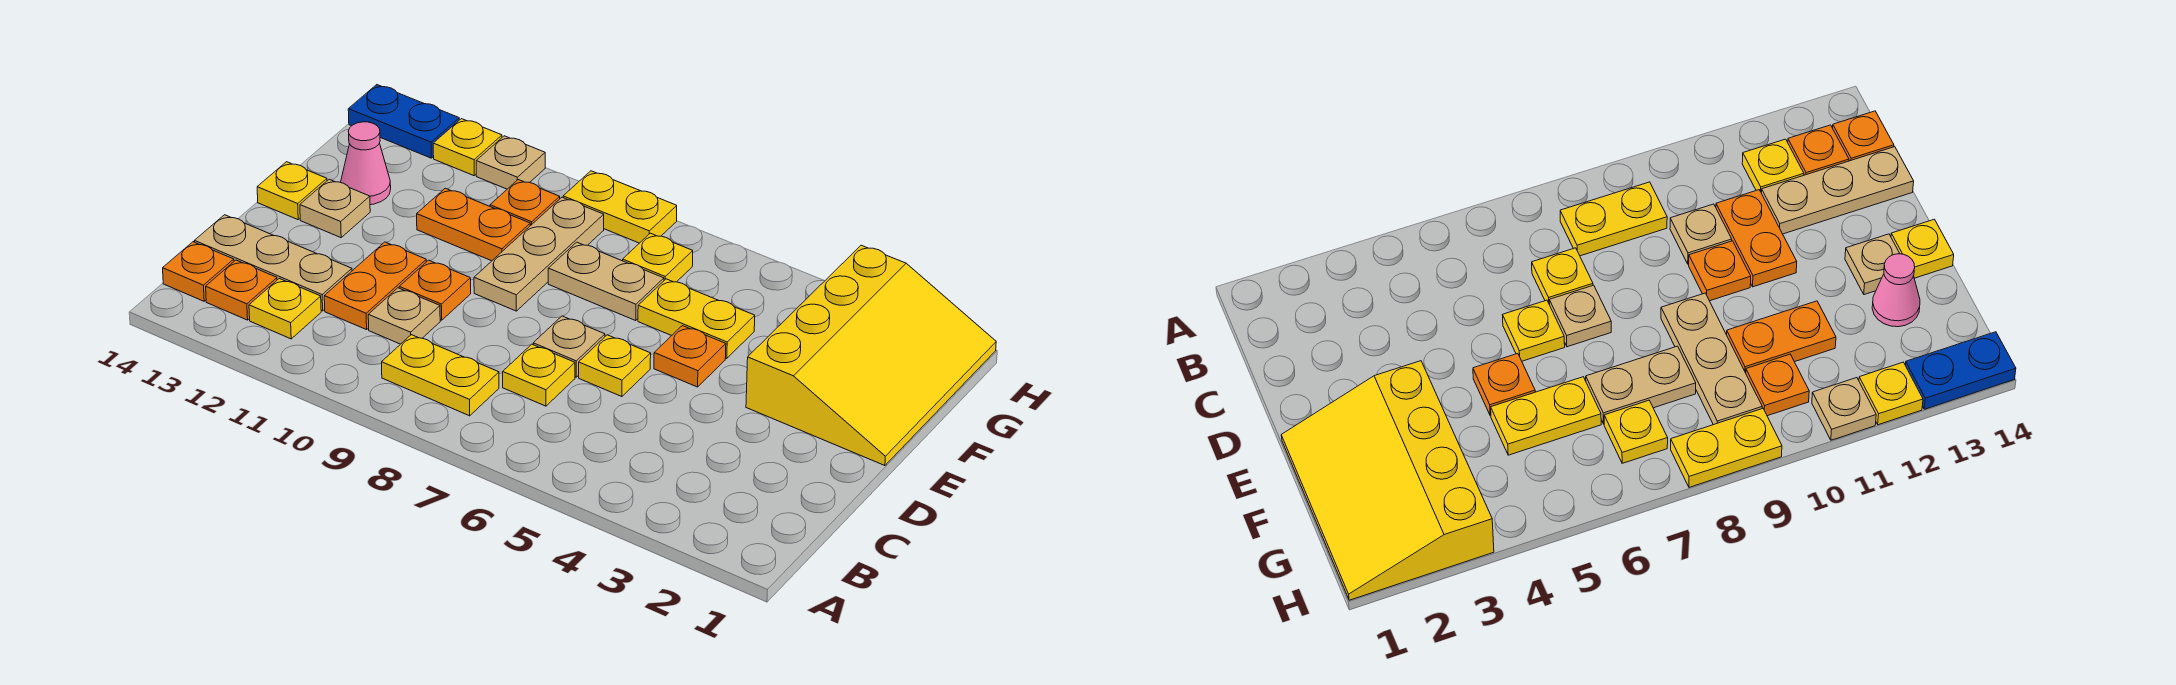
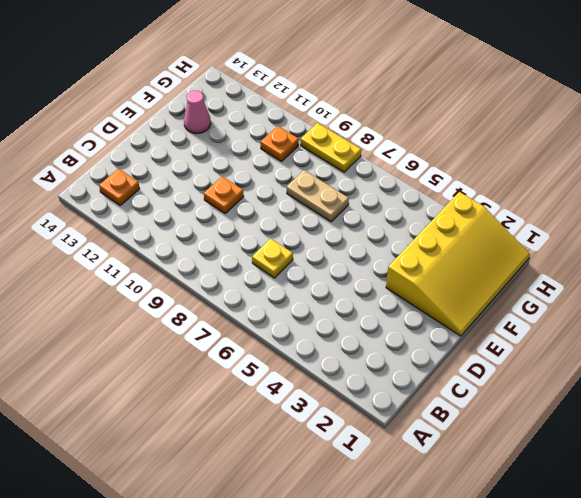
none -> yellow 1x2 plate [382,335,499,416]
none -> yellow 1x1 plate [249,279,321,339]
none -> orange 1x1 plate [163,242,234,301]

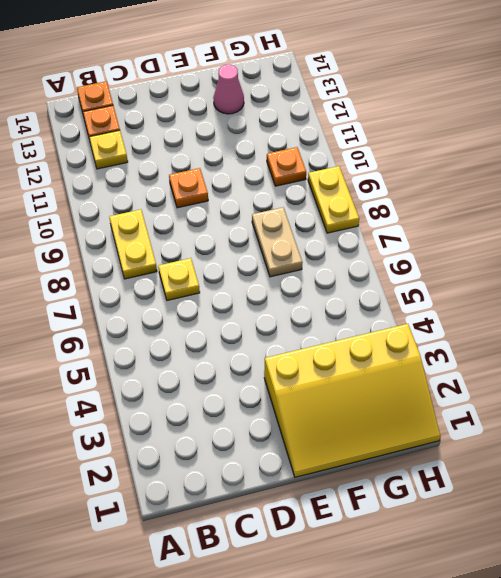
none -> tan 1x1 plate [368,288,440,344]
none -> orange 1x2 plate [324,242,426,330]
none -> tan 1x3 plate [195,215,352,311]

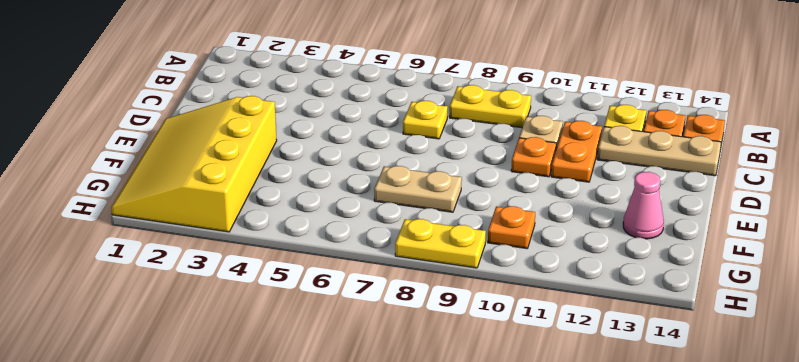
none -> yellow 1x1 plate [579,335,651,397]
none -> tan 1x1 plate [533,316,605,377]
none -> orange 1x1 plate [654,326,726,387]

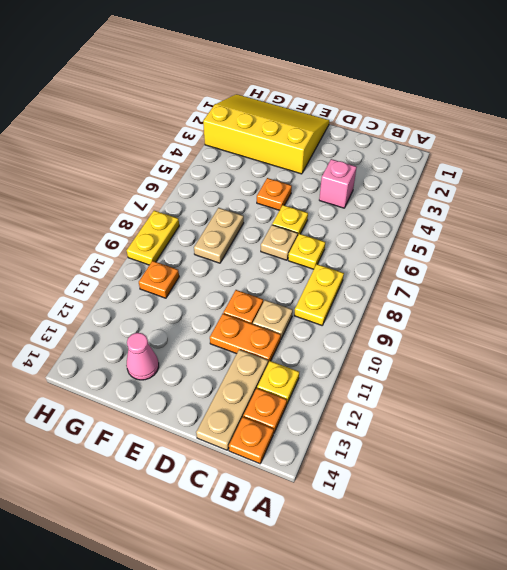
pink 1x1 brick [319,159,357,208] -> none
none -> tan 1x3 plate [474,197,604,311]
none -> tan 1x1 plate [300,179,370,238]
none -> yellow 1x1 plate [257,162,327,220]

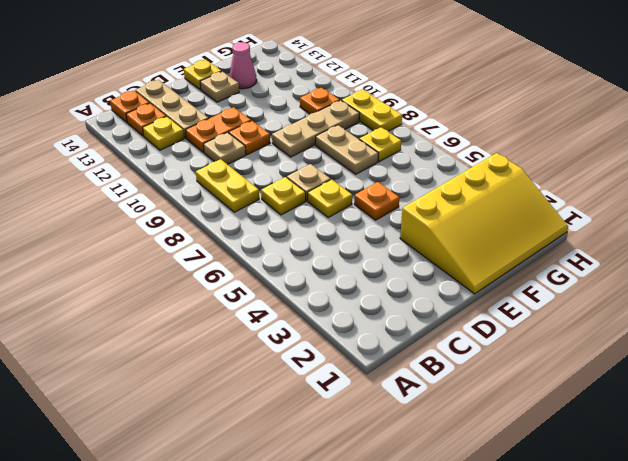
none -> yellow 1x2 plate [638,279,755,358]
none -> orange 1x2 plate [417,188,530,261]
none -> tan 1x1 plate [476,136,545,189]

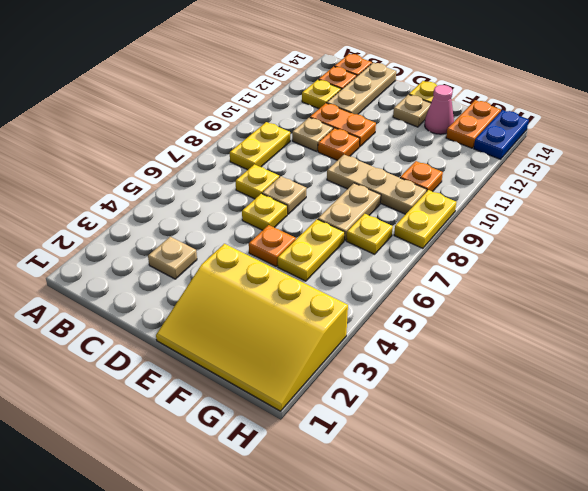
tan 1x1 plate [148,237,197,279] -> tan 1x1 plate moved to [476,136,545,189]
orange 1x2 plate [446,100,501,148] -> orange 1x2 plate moved to [417,188,530,261]
none -> yellow 1x1 plate [433,119,502,176]

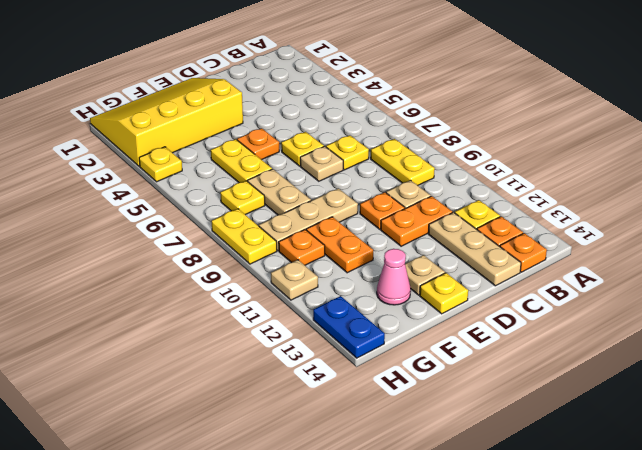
yellow 1x1 plate [139,147,182,182] -> yellow 1x1 plate moved to [433,119,502,176]

